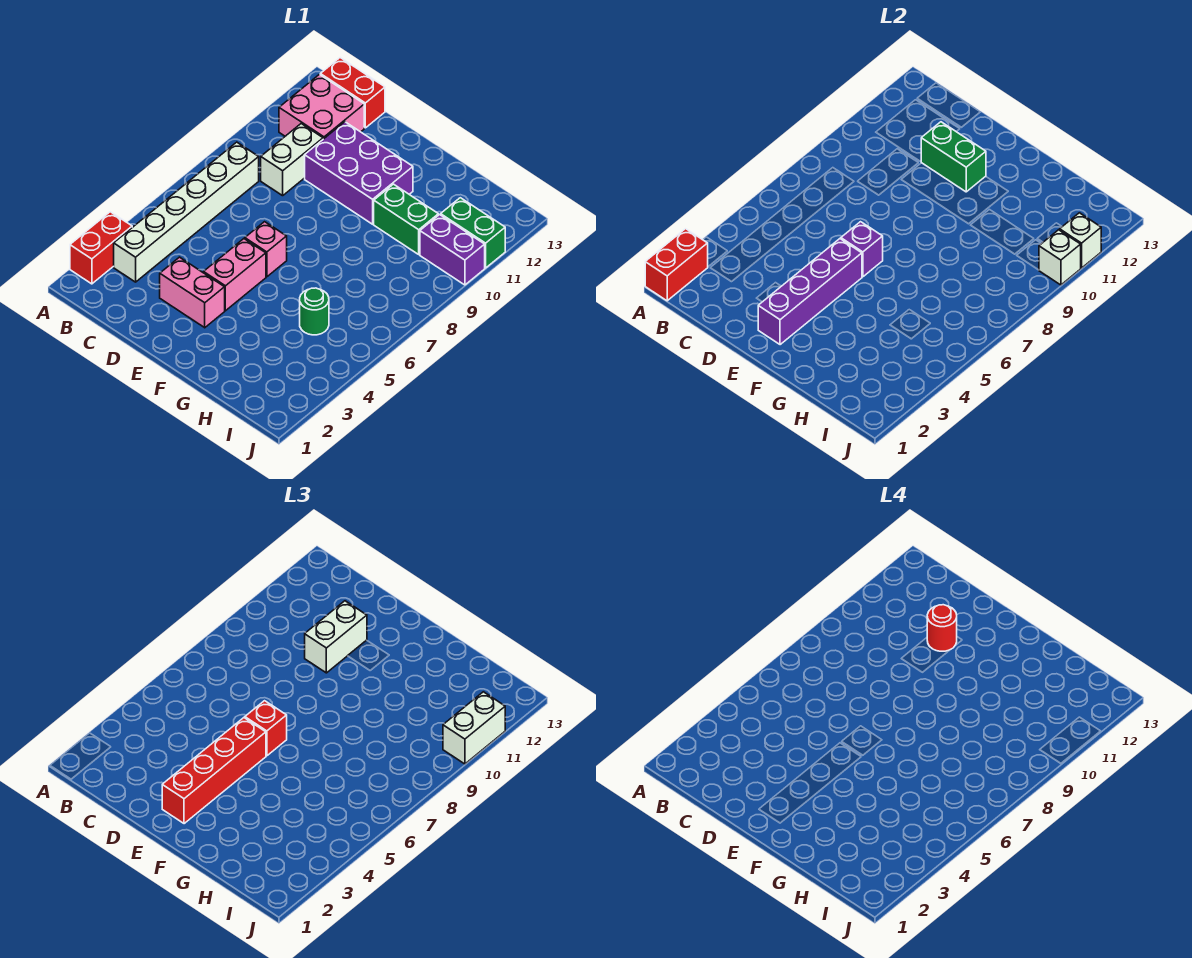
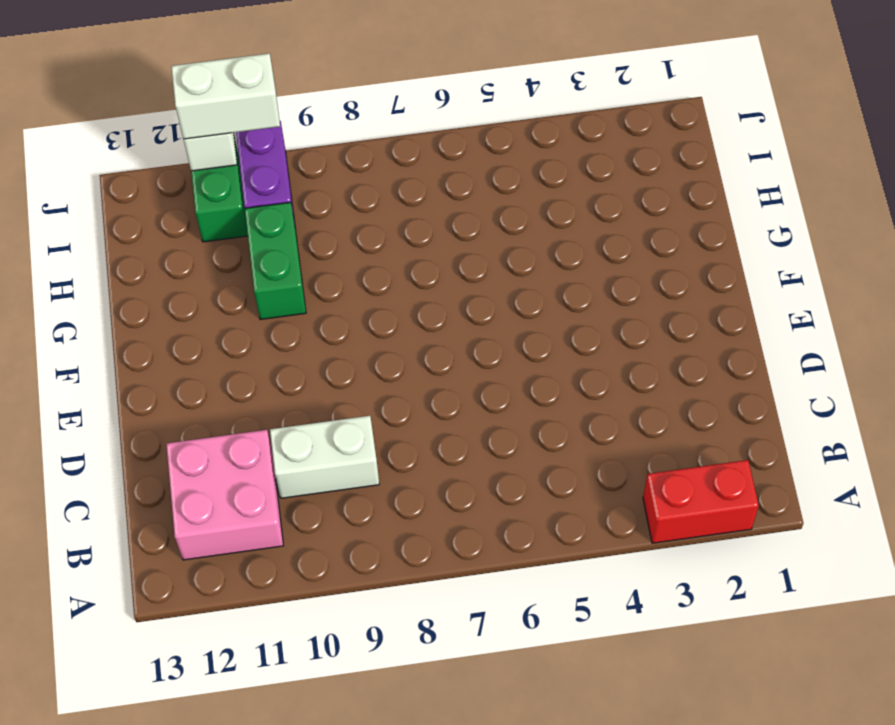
none -> white 1x6 brick [114,142,259,282]
none -> red 1x2 brick [320,58,385,128]
none -> pink 1x2 brick [160,257,225,328]

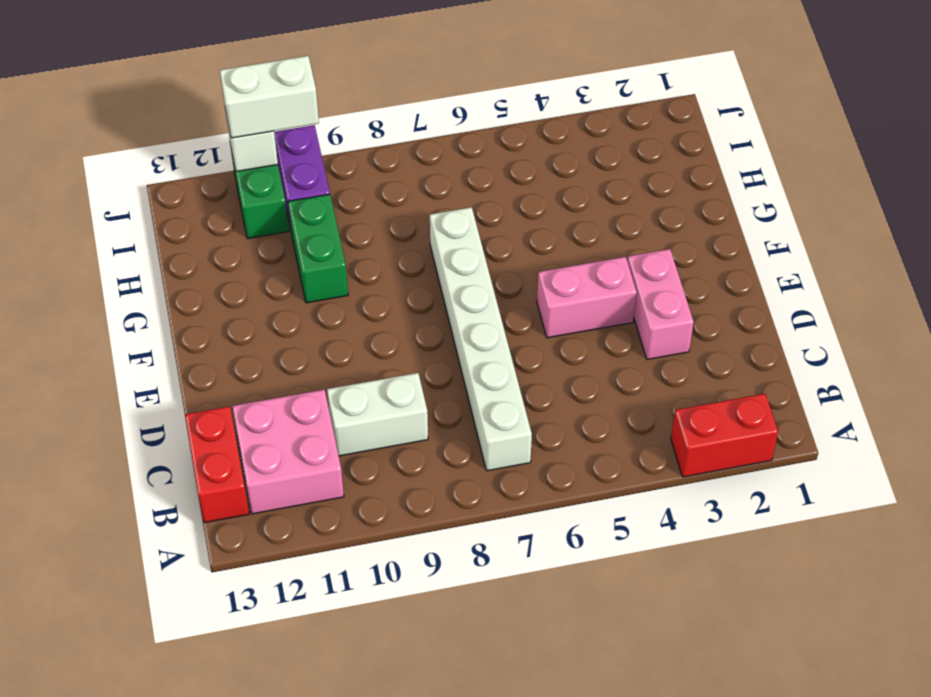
white 1x6 brick [430,207,532,471] -> white 1x6 brick turned to [114,142,259,282]
none -> purple 2x3 brick [305,122,413,224]
none -> pink 1x1 brick [245,222,287,277]
none -> green 1x1 round brick [300,288,329,335]

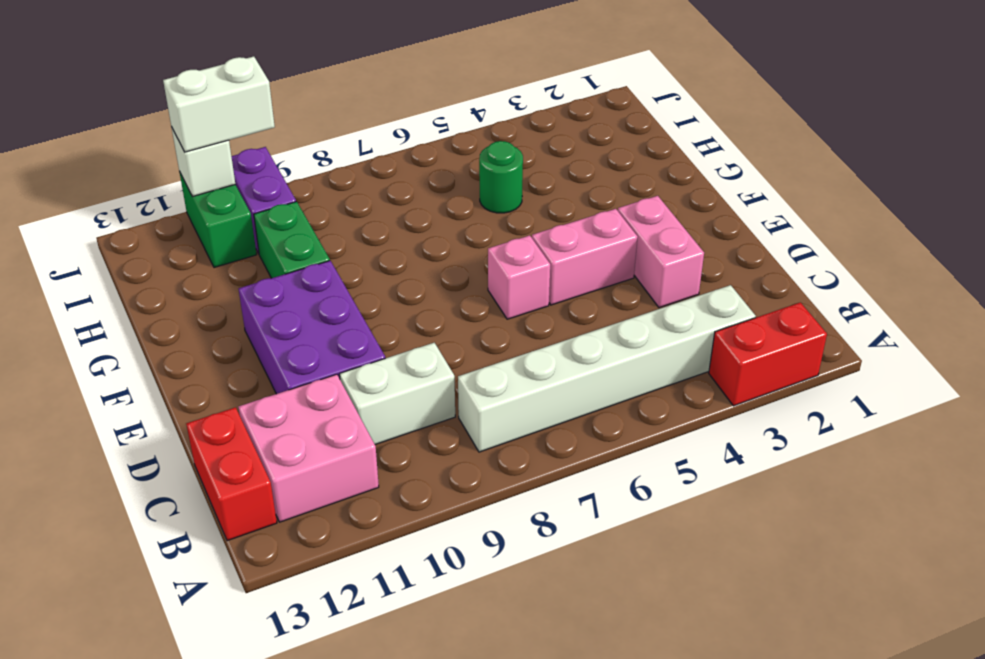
none -> red 1x2 brick [645,229,708,301]
none -> green 1x2 brick [921,122,986,192]
none -> purple 1x4 brick [758,239,862,345]

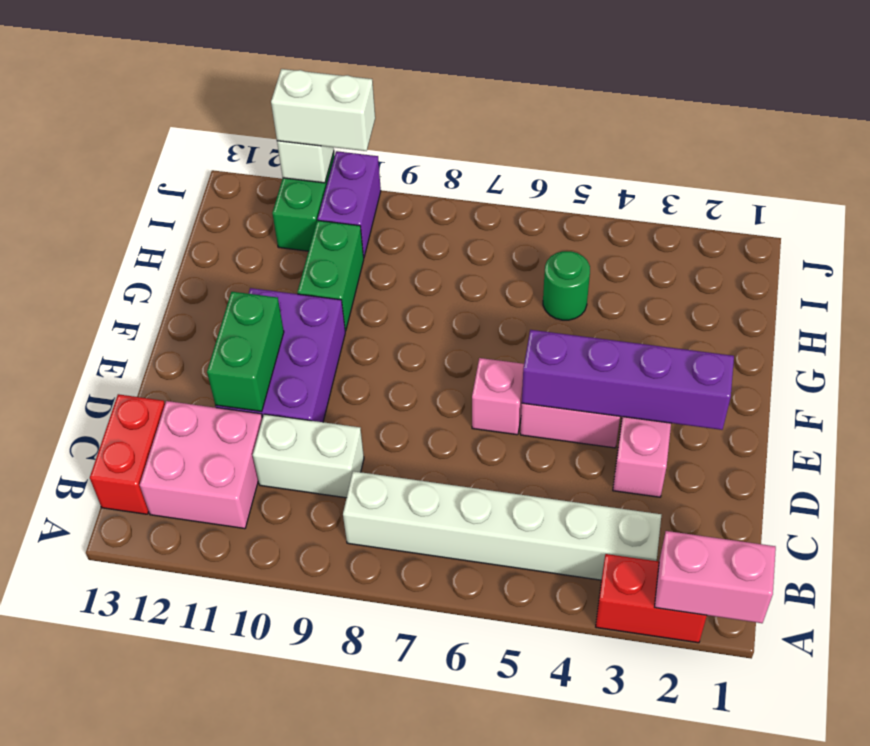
pink 1x2 brick [655,531,776,623] -> red 1x2 brick [645,229,708,301]
none -> purple 1x1 brick [841,222,883,277]
none -> white 1x1 brick [1039,230,1081,285]
none -> white 1x2 brick [305,601,367,673]

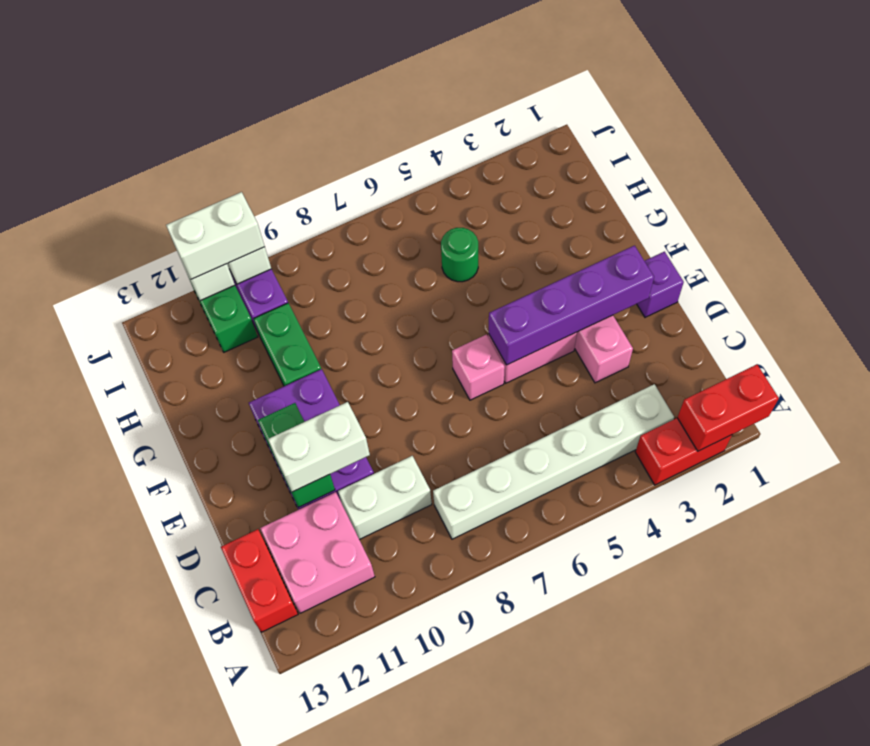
purple 1x1 brick [637,252,684,317] -> purple 1x1 brick moved to [841,222,883,277]
none -> red 1x4 brick [162,718,266,824]
none -> red 1x1 brick [245,701,287,756]
none -> red 1x1 round brick [927,605,957,651]

